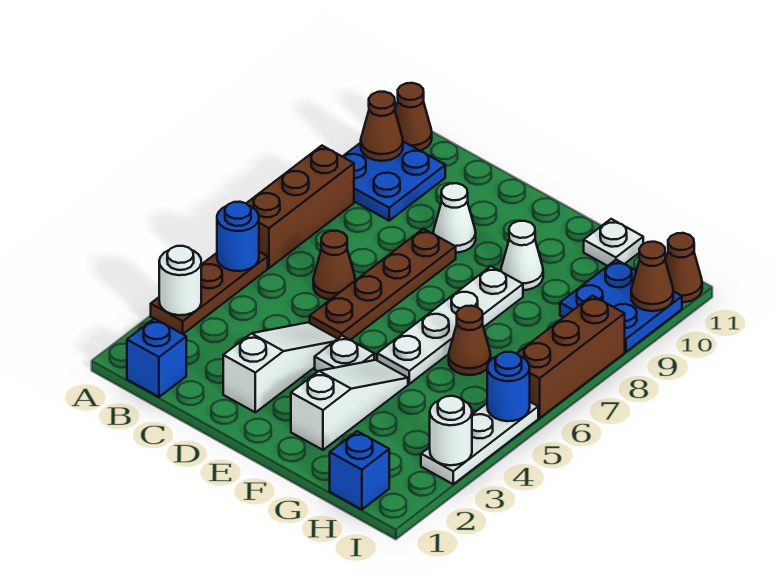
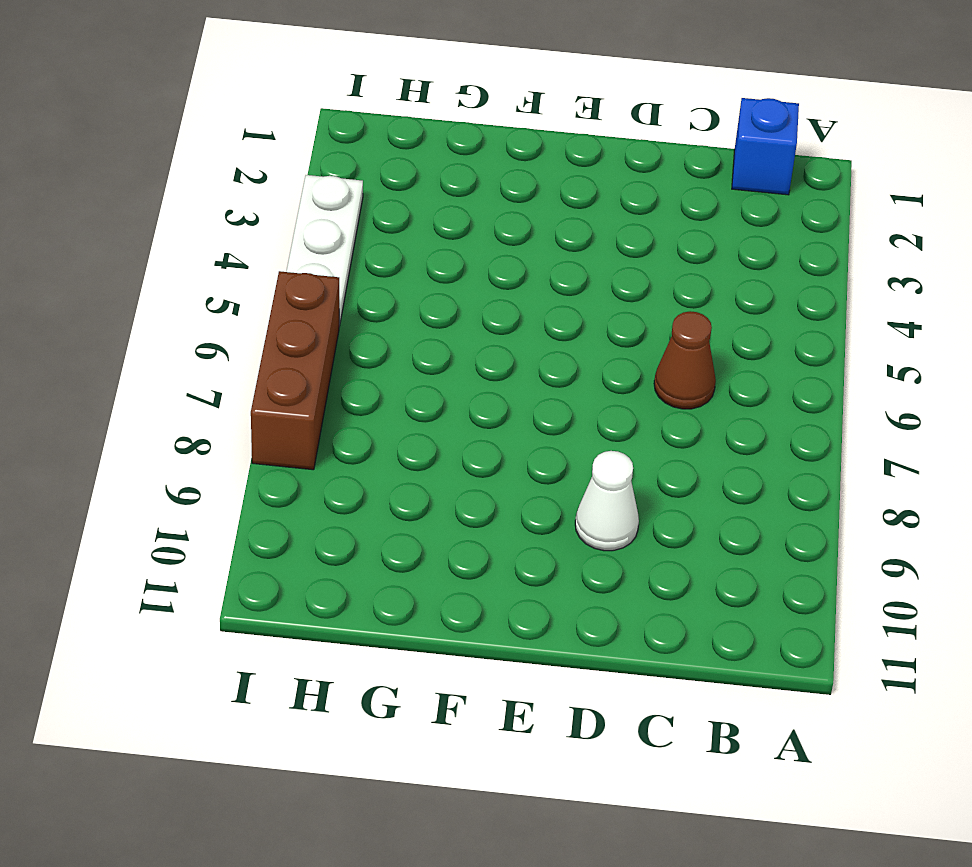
none -> brown 1x3 plate [151,252,268,334]
none -> brown 1x3 brick [246,146,354,268]
none -> blue 2x2 plate [343,142,445,221]

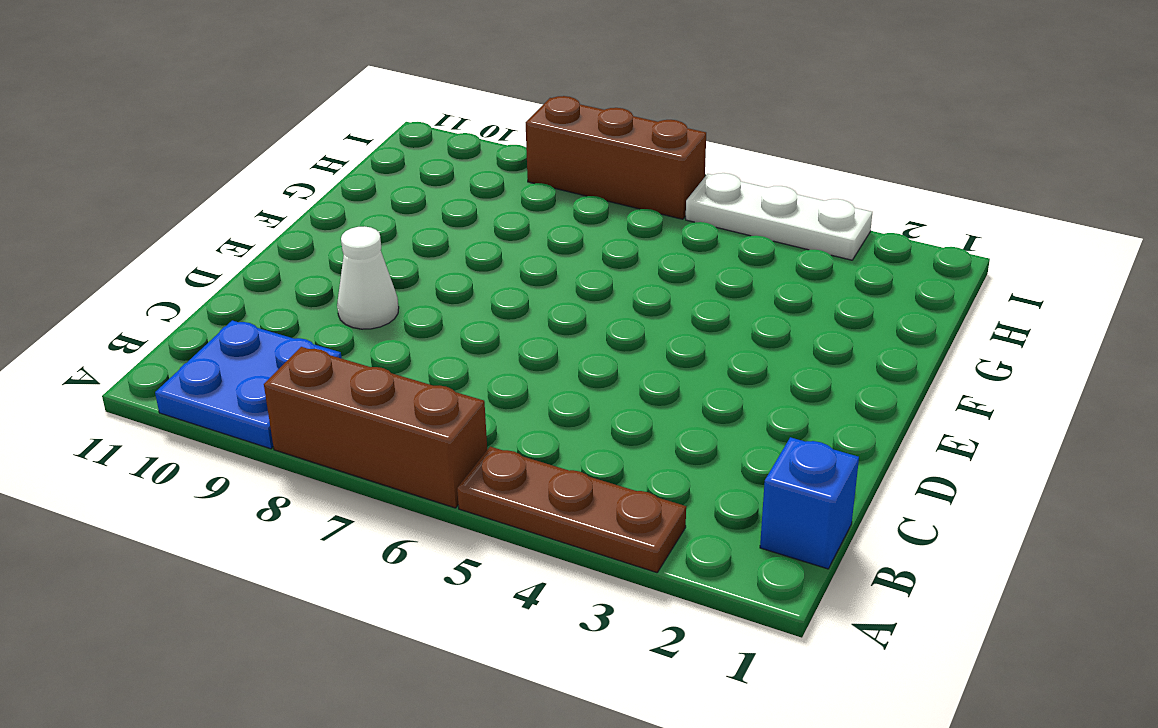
none -> brown 1x1 cone [395,83,432,151]
none -> brown 1x1 cone [313,231,355,300]
none -> white 1x3 slope [223,323,337,412]

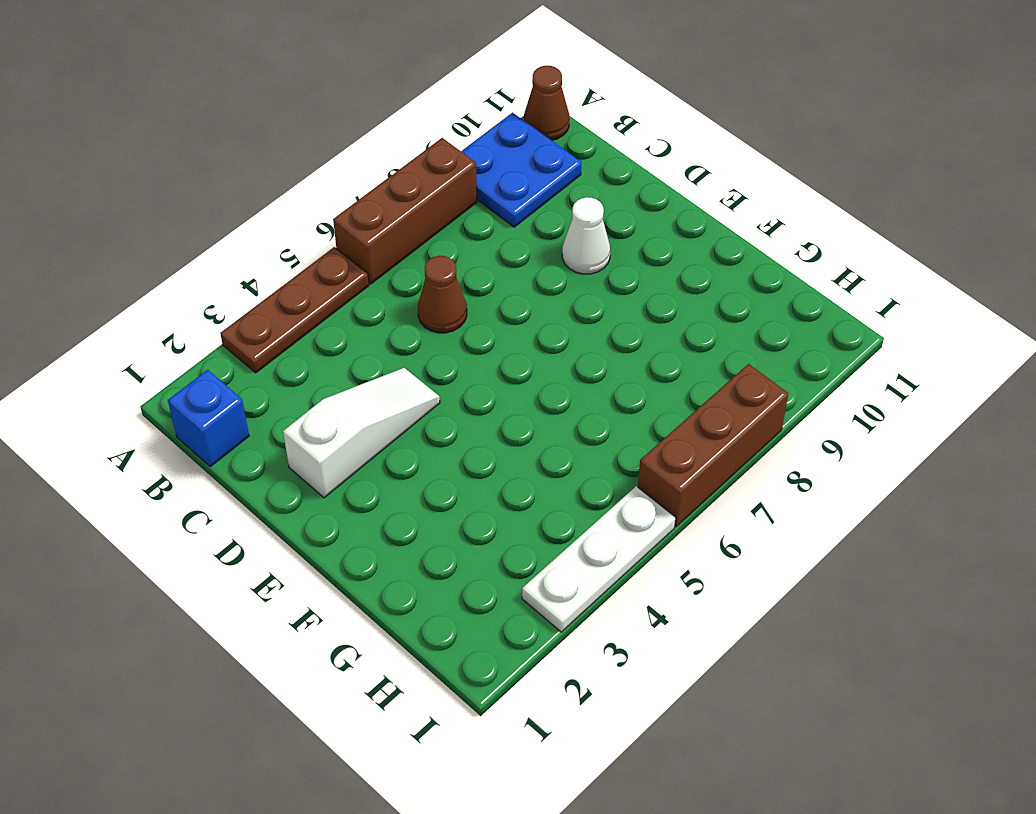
none -> brown 1x4 plate [310,229,456,340]
none -> white 1x1 plate [315,336,374,371]
none -> white 1x3 slope [291,360,408,450]

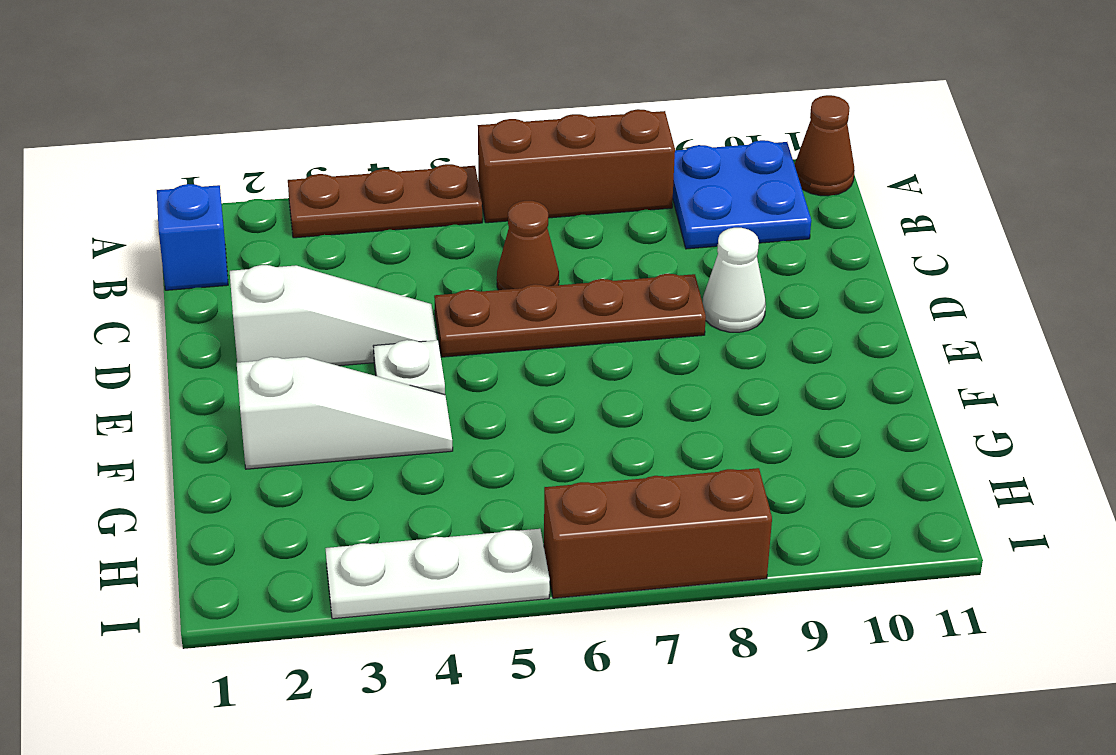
none -> white 1x4 plate [377,266,523,384]
none -> white 1x1 cone [501,221,543,290]
none -> brown 1x1 cone [449,306,491,375]

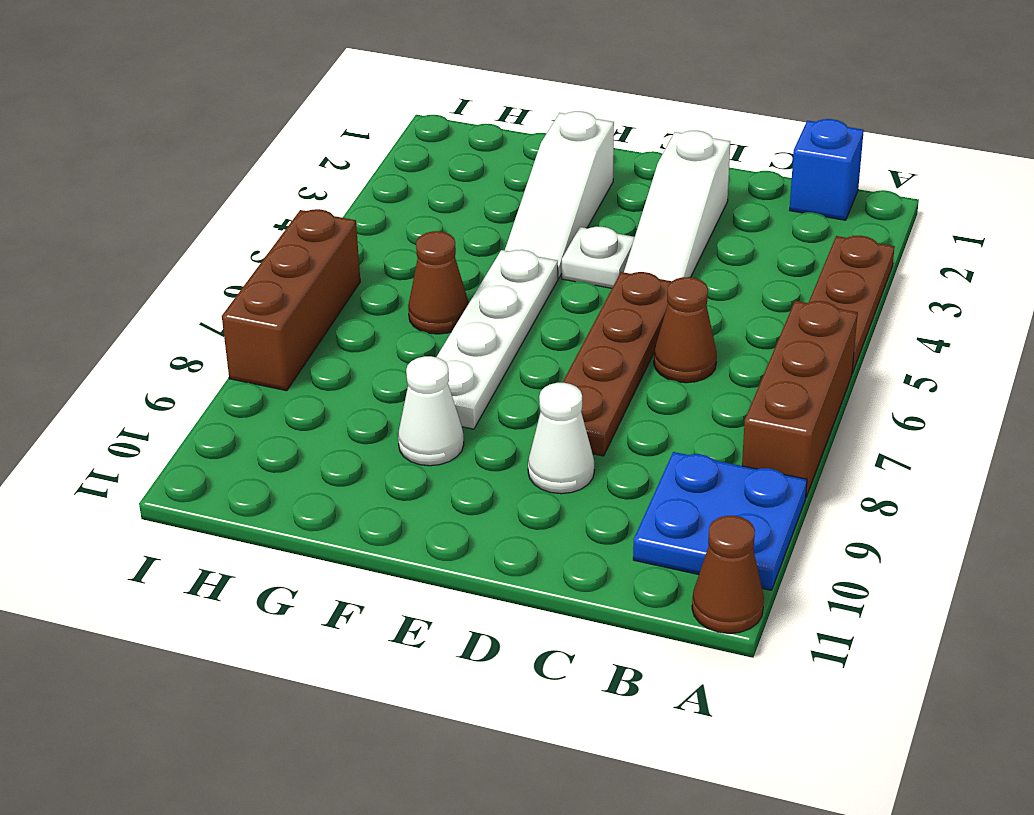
none -> white 1x1 plate [584,219,643,266]
none -> blue 1x1 brick [330,431,389,510]
none -> blue 2x2 plate [560,260,682,352]

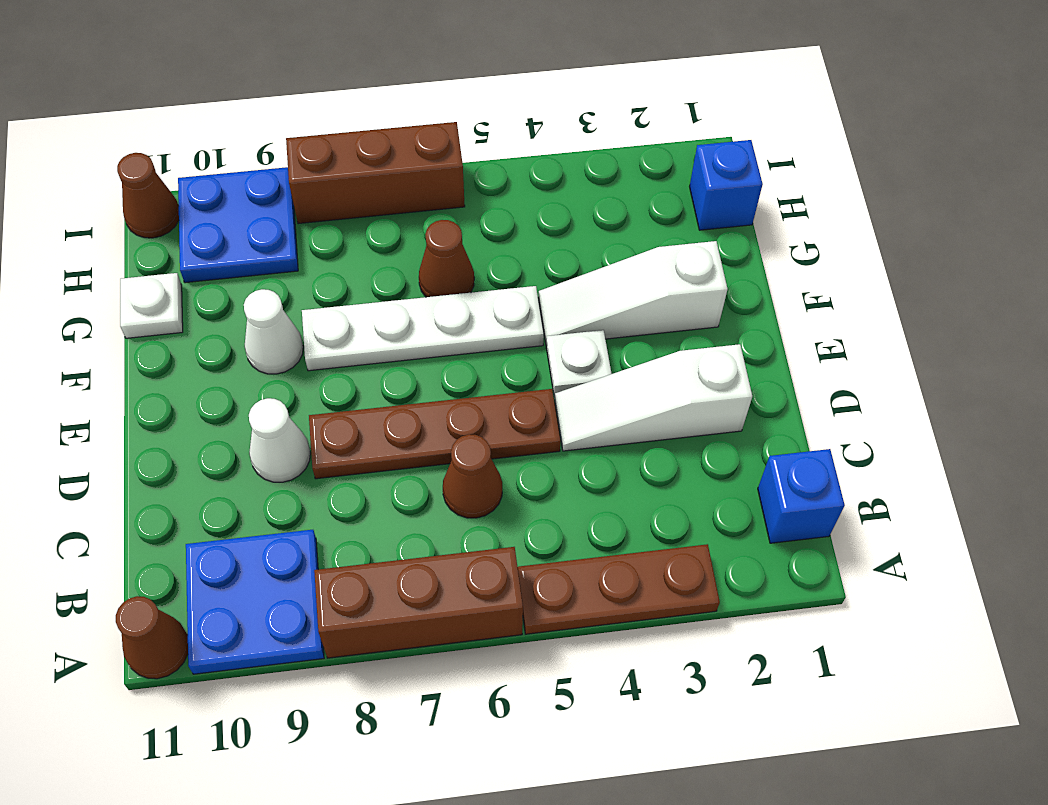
none -> white 1x3 plate [421,402,538,484]
none -> white 1x1 round brick [159,246,201,315]
none -> blue 1x1 round brick [217,202,259,271]

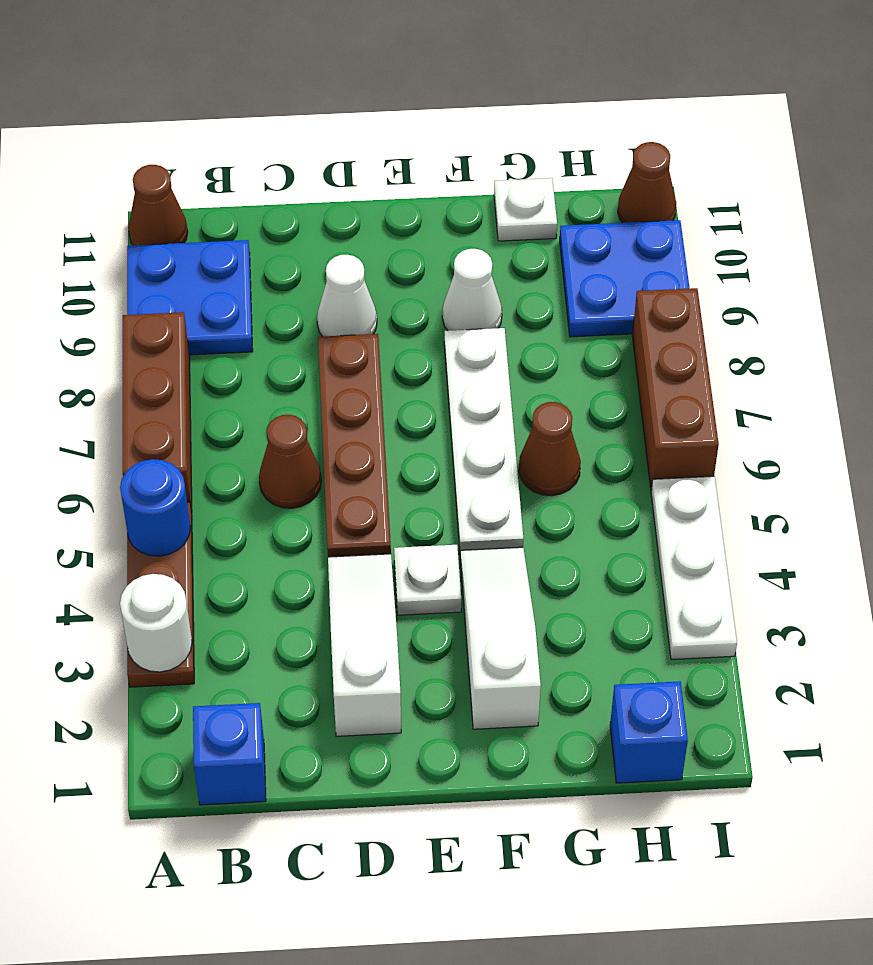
none -> brown 1x1 cone [361,92,403,161]
none -> white 1x1 round brick [430,396,472,465]
none -> blue 1x1 round brick [487,352,530,421]

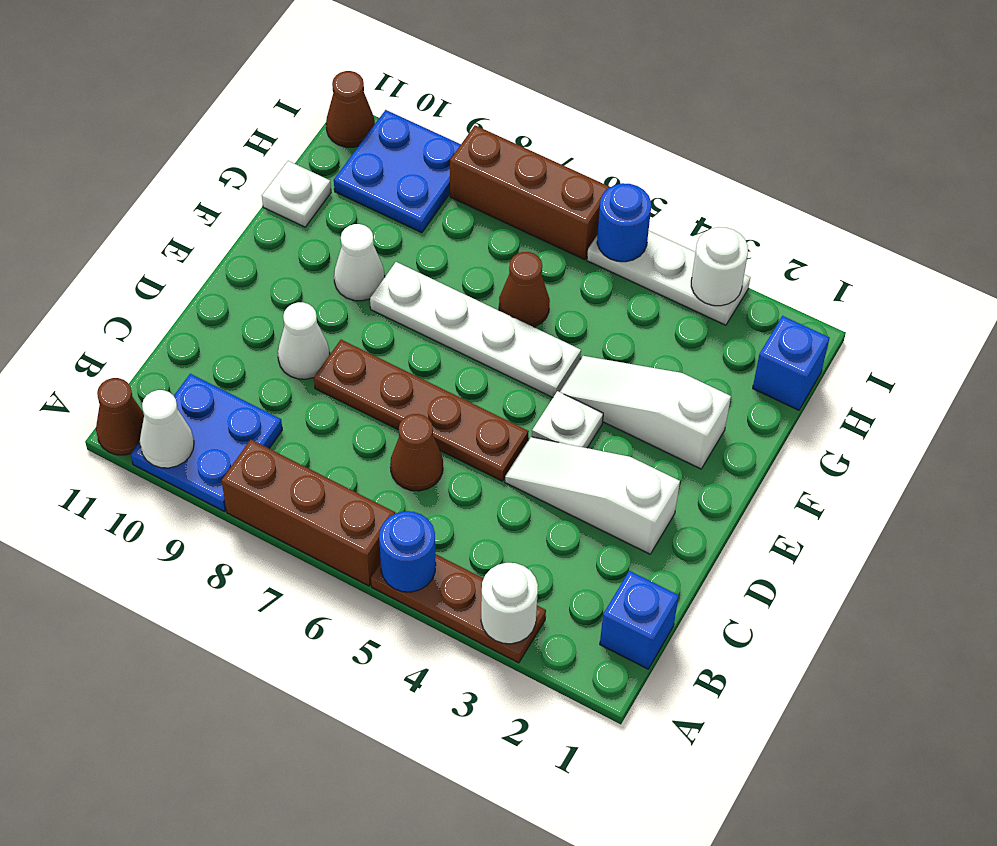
white 1x1 cone [140,390,194,468] -> brown 1x1 cone [361,92,403,161]
none -> brown 1x1 cone [631,242,673,311]

